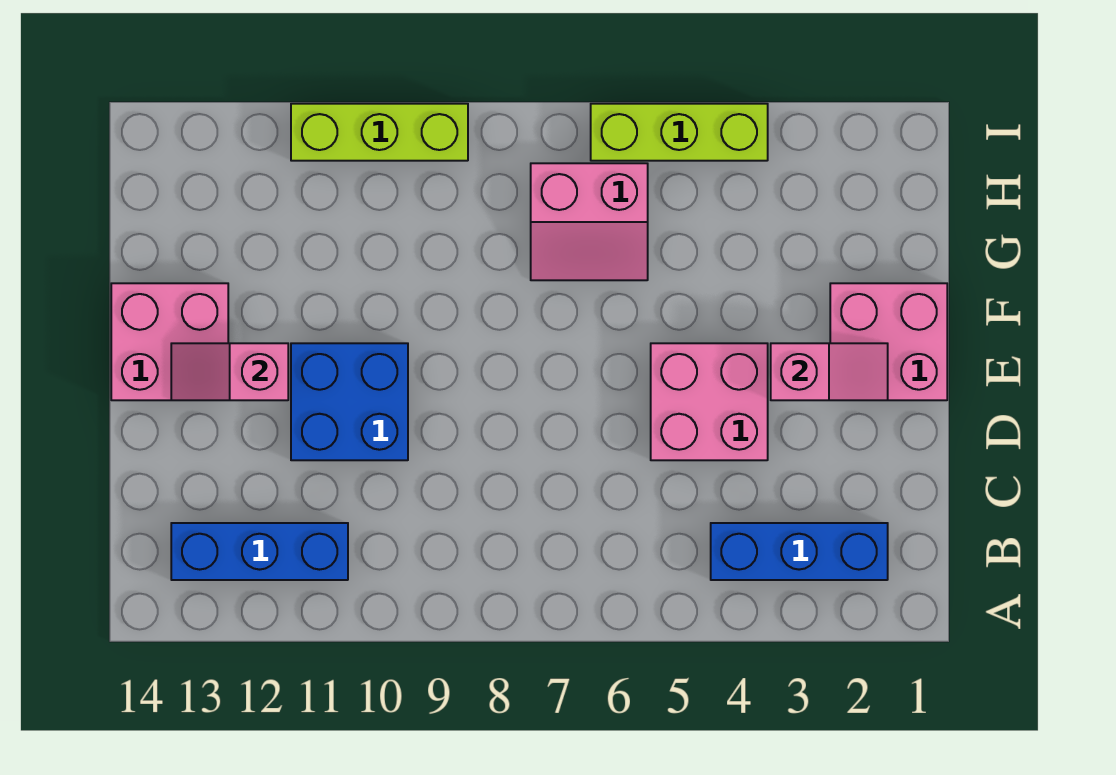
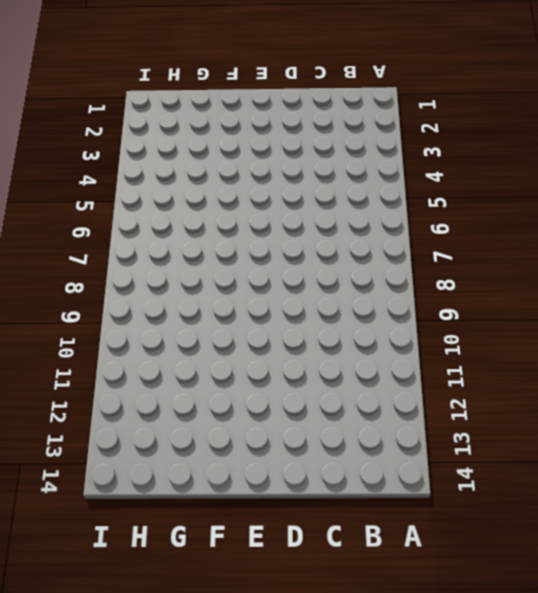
none -> blue 1x3 brick [711,523,888,580]
none -> blue 1x3 brick [171,523,348,580]

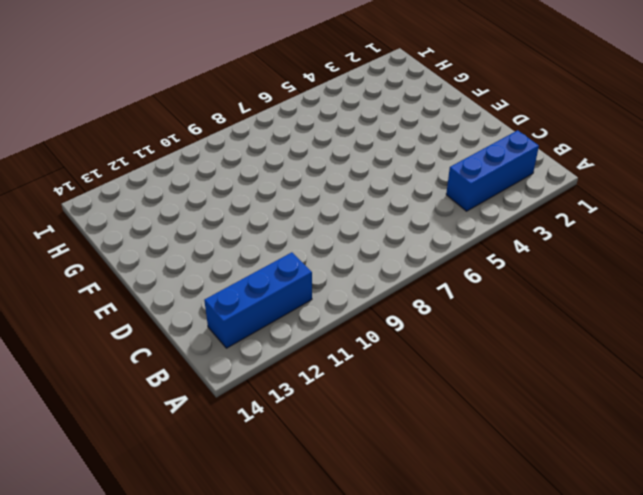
none -> pink 2x2 brick [651,343,768,460]
none -> blue 2x2 brick [291,343,408,460]

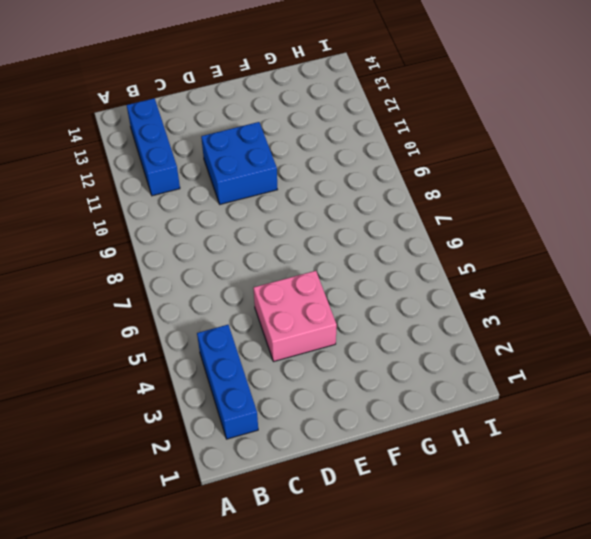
none -> pink 2x2 brick [830,283,947,400]
none -> pink 2x2 brick [111,283,228,400]

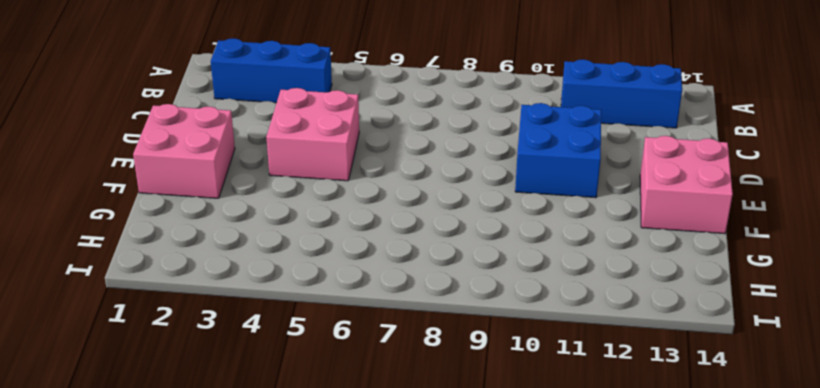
none -> pink 2x2 slope [531,163,648,280]
none -> lime 1x3 brick [591,104,768,161]

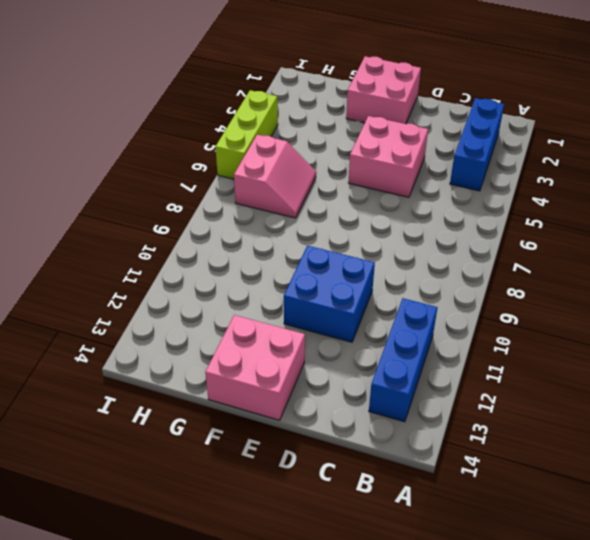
none -> lime 1x3 brick [291,104,468,161]
none -> pink 1x2 slope [771,343,888,400]

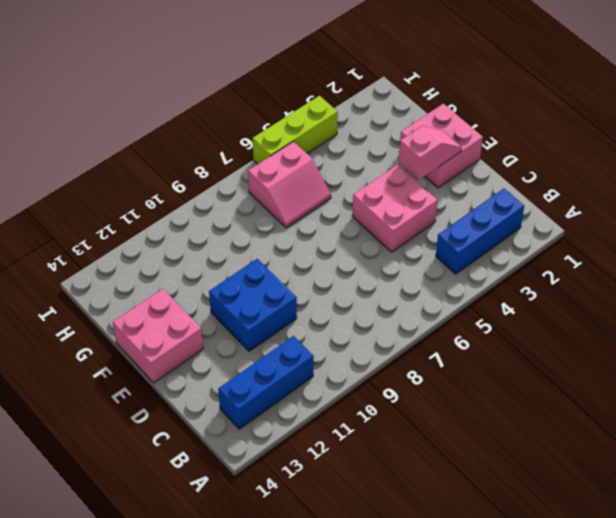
none -> lime 1x3 brick [291,104,468,161]
none -> pink 1x2 slope [171,343,288,400]

